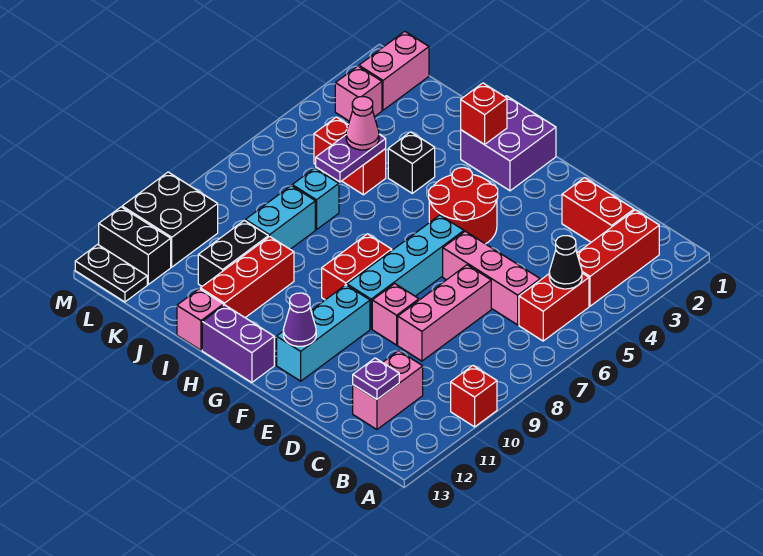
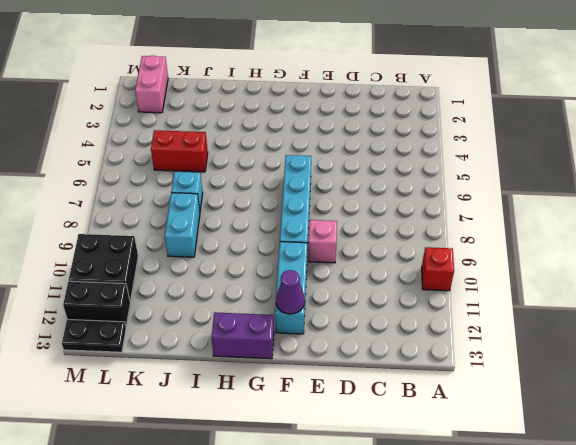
none -> red 1x3 brick [577,210,659,306]
none -> red 1x2 brick [519,273,589,341]
none -> red 1x2 brick [562,178,634,242]
none -> pink 1x3 brick [443,231,540,325]

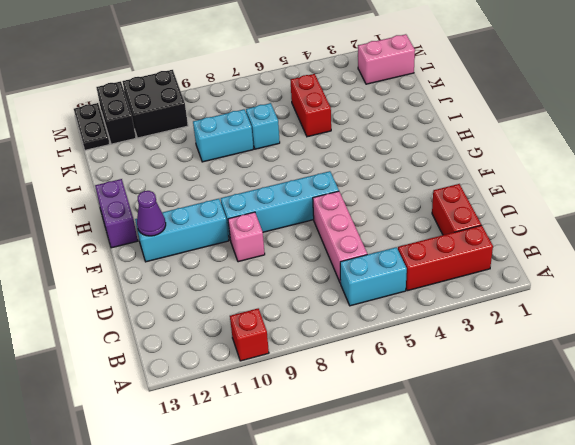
cyan 1x2 brick [340,247,407,306] -> red 1x2 brick [519,273,589,341]
none -> pink 1x2 brick [353,351,423,429]
none -> pink 1x3 brick [398,265,491,361]
none -> red 2x2 round brick [429,168,498,244]
none -> purple 2x2 brick [461,96,556,191]

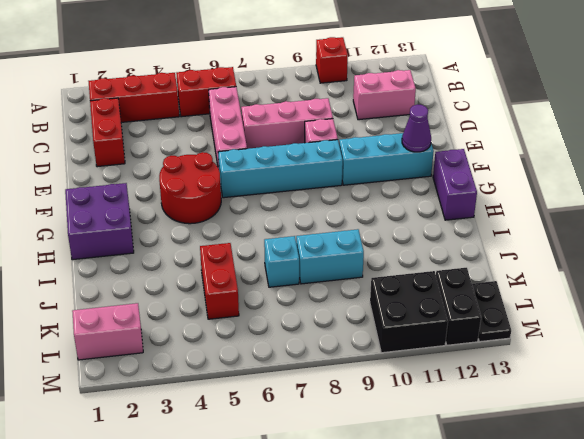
none -> red 1x2 brick [322,234,392,300]
none -> black 1x1 brick [388,132,435,193]
none -> red 1x3 brick [200,237,294,318]
none -> pink 1x1 brick [177,289,223,350]

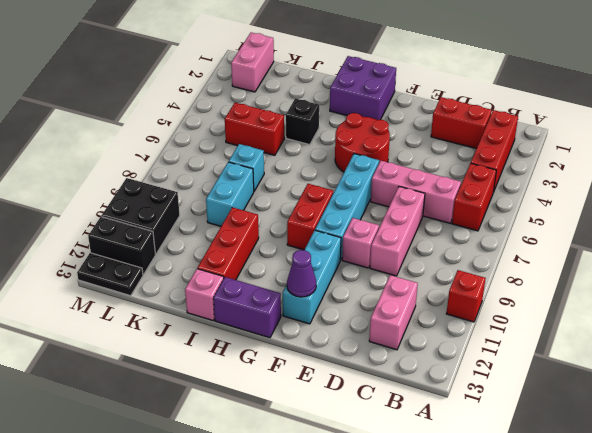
none -> black 1x2 brick [198,220,268,286]
none -> pink 1x1 brick [335,66,382,121]
none -> black 1x1 cone [549,236,582,289]
none -> purple 1x1 plate [353,358,399,399]

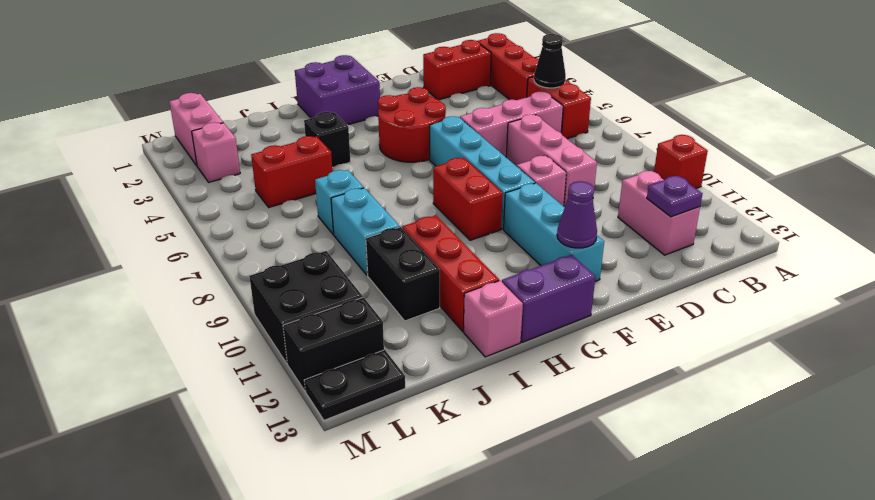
none -> red 1x1 brick [461,83,507,145]
none -> purple 1x2 plate [316,134,386,182]
none -> pink 1x1 cone [346,97,379,150]

